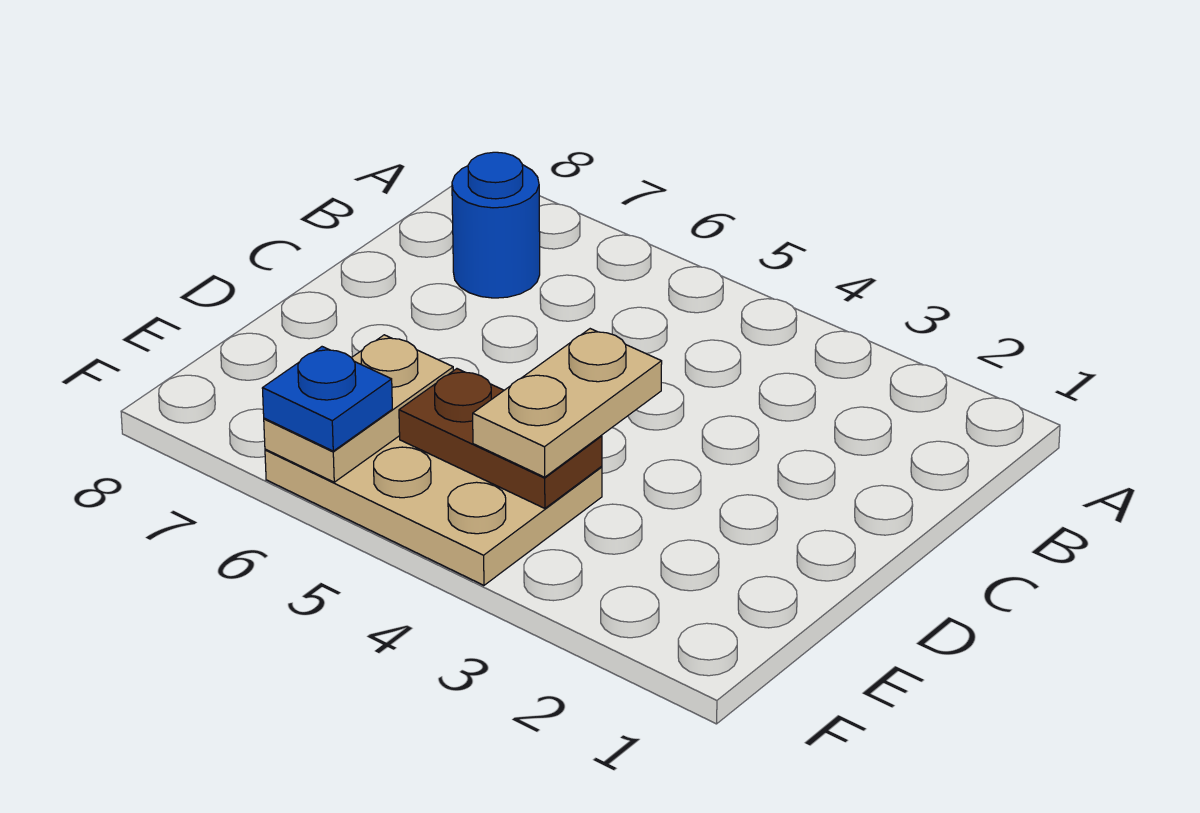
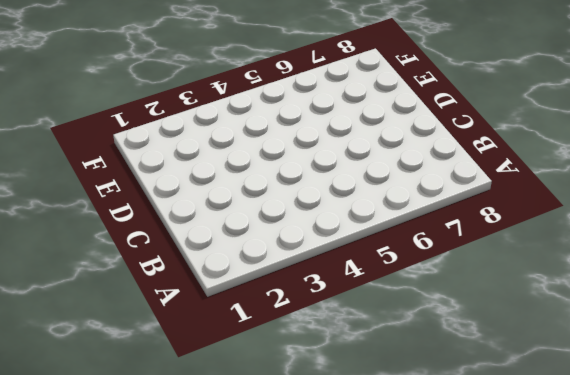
none -> blue 1x1 round brick [452,152,540,298]
none -> tan 2x3 plate [265,436,602,585]

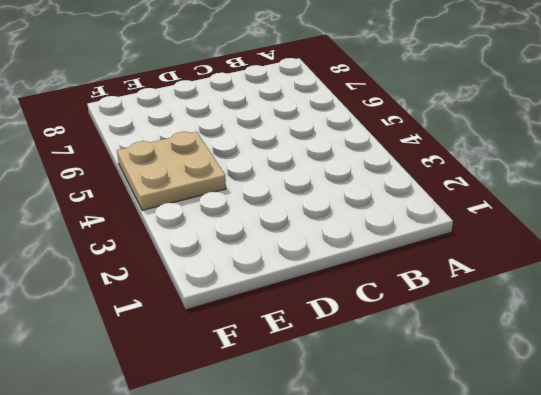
tan 2x2 plate [117,132,226,210] -> tan 2x3 plate [265,436,602,585]
none -> blue 1x1 round brick [452,152,540,298]
none -> brown 1x2 plate [399,369,602,508]

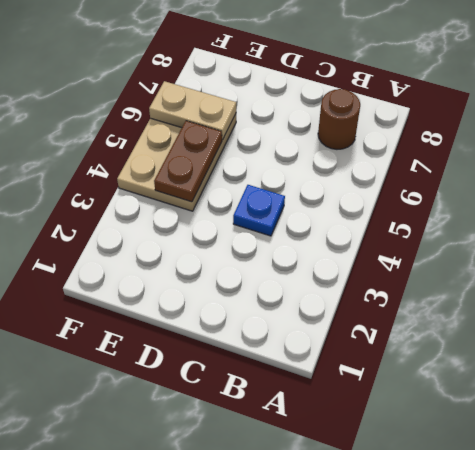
brown 1x1 round brick [318,89,360,149] -> blue 1x1 round brick [452,152,540,298]
blue 1x1 plate [233,185,285,236] -> blue 1x1 plate moved to [262,347,392,451]
none -> tan 1x2 plate [473,329,662,477]

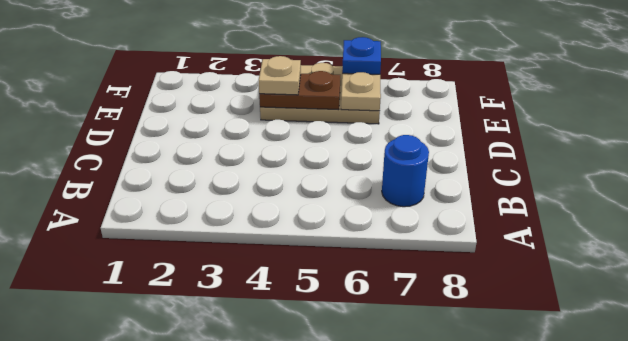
tan 1x1 plate [259,56,301,95] -> tan 1x2 plate [473,329,662,477]

